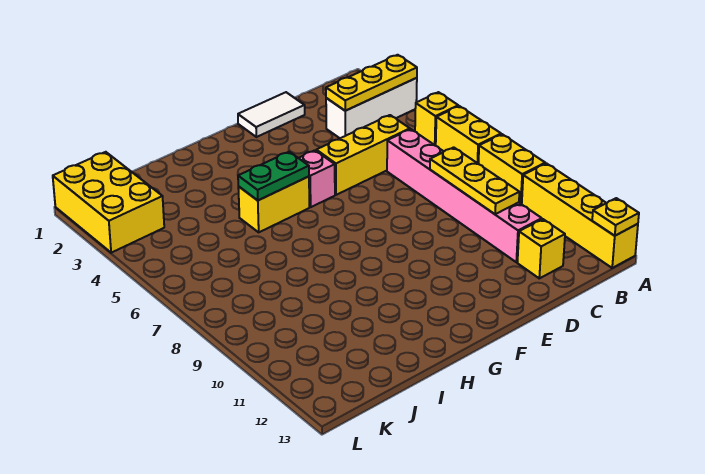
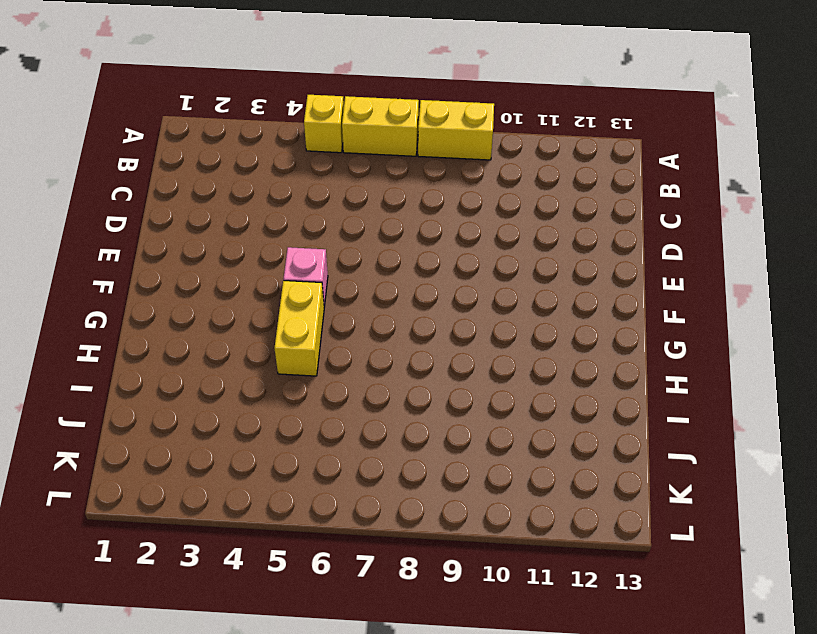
none -> white 1x3 brick [326,78,417,138]
none -> yellow 1x4 brick [522,163,638,268]
none -> yellow 1x3 brick [316,115,410,195]

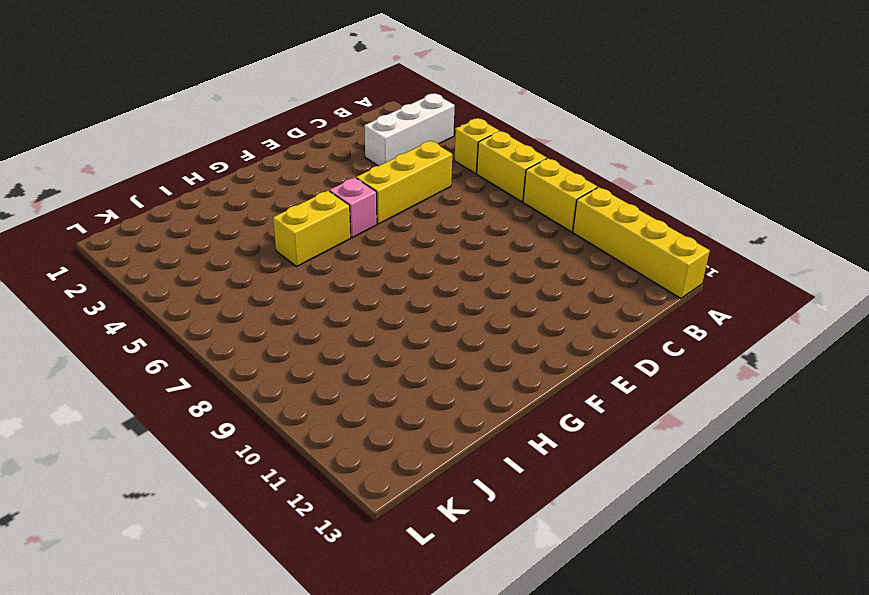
none -> pink 1x6 brick [387,129,542,262]
none -> yellow 1x1 brick [518,219,565,278]
none -> white 1x2 tile [238,92,305,137]

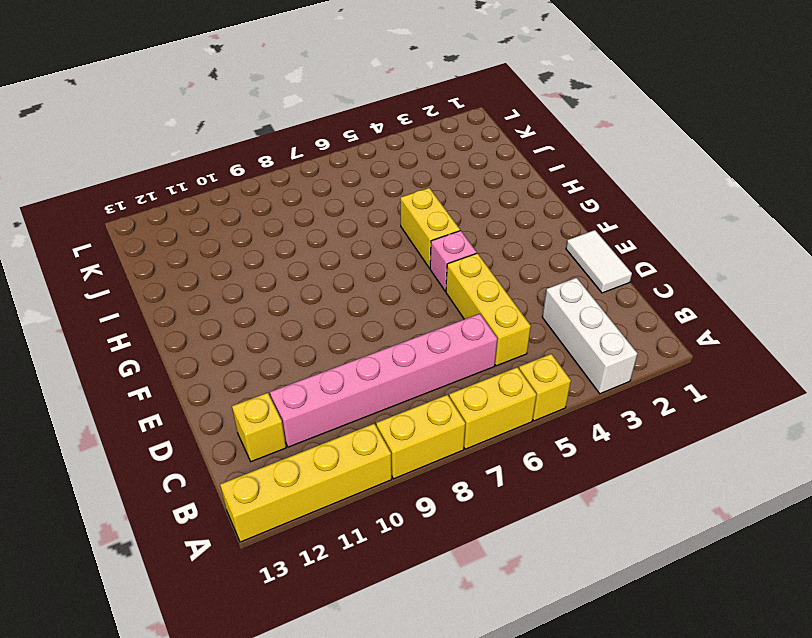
none -> yellow 2x3 brick [53,152,164,253]
none -> yellow 1x3 plate [326,55,417,111]
none -> yellow 1x1 plate [592,198,639,236]

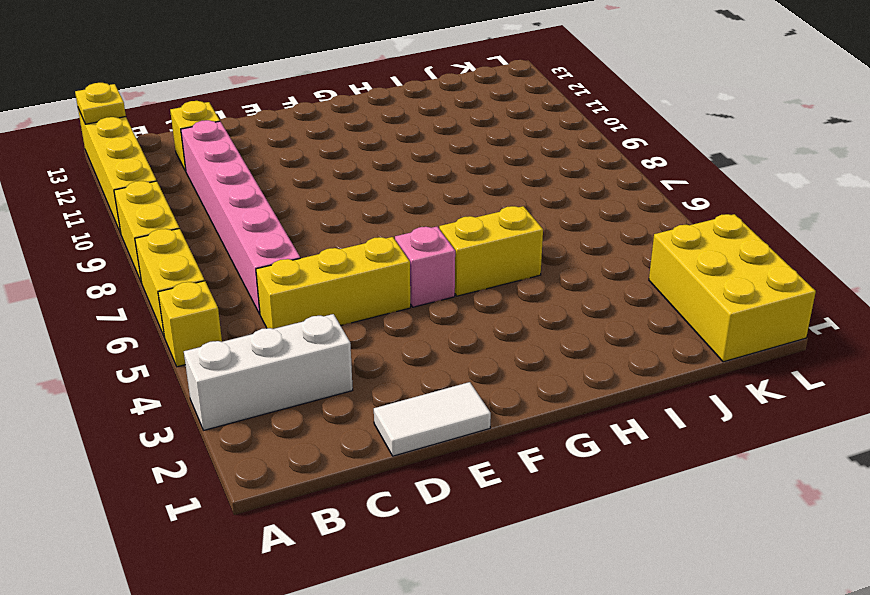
none -> yellow 1x3 plate [326,55,417,111]
none -> yellow 1x3 plate [430,147,519,214]
none -> green 1x2 plate [238,152,309,200]

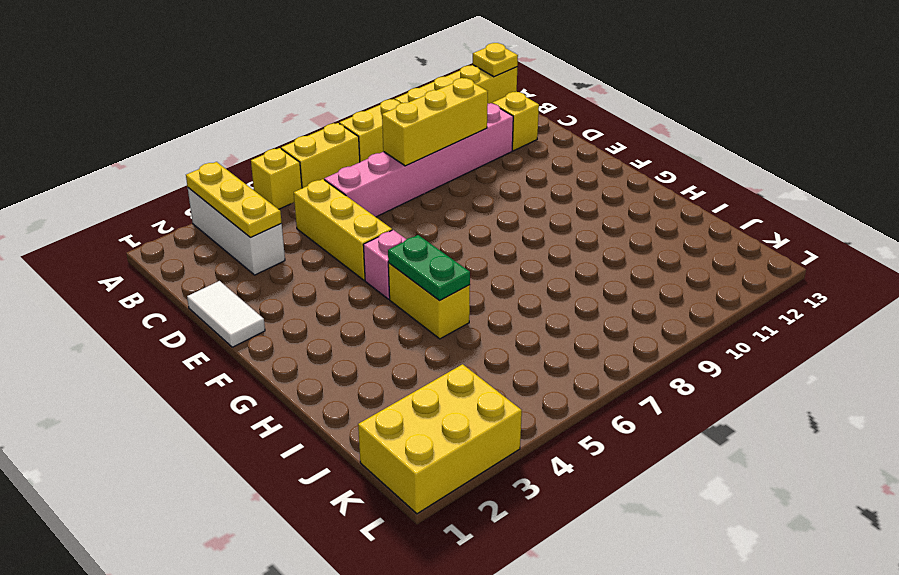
yellow 1x3 brick [382,78,488,166] -> yellow 1x3 plate [430,147,519,214]

